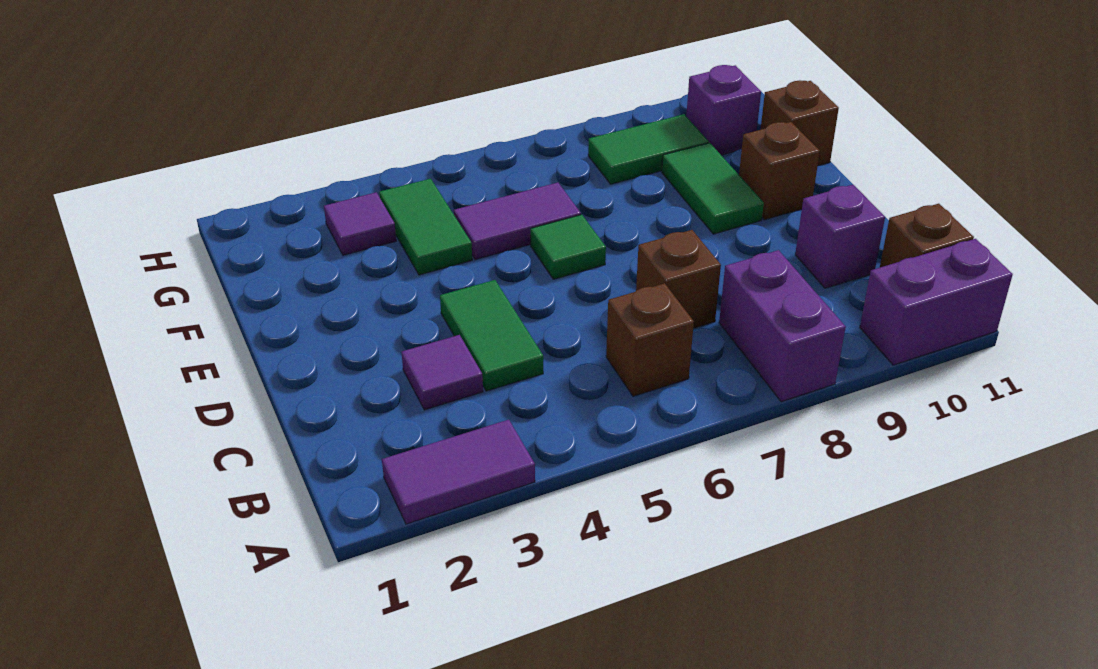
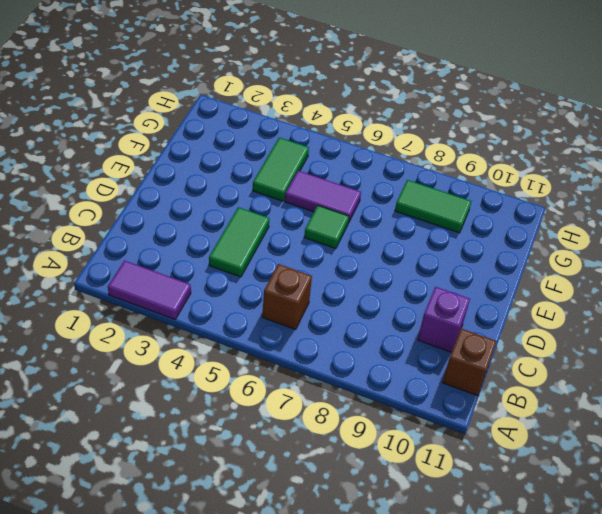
none -> purple 1x2 brick [719,250,846,402]
none -> purple 1x2 brick [860,239,1013,365]
none -> purple 1x1 tile [402,335,483,410]

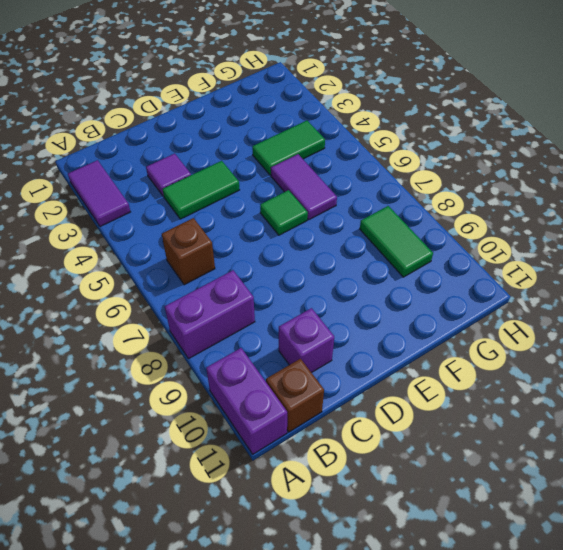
none -> brown 1x1 brick [636,230,721,328]
none -> green 1x2 tile [662,143,764,234]
none -> brown 1x1 brick [739,122,820,220]

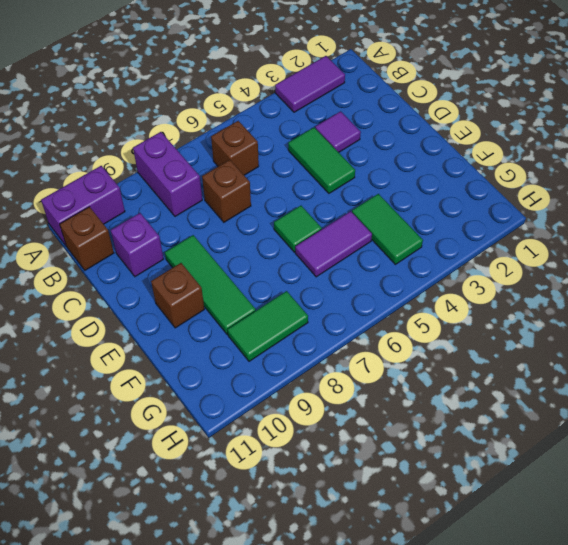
green 1x3 tile [165,235,256,335] -> green 1x2 tile [662,143,764,234]
none -> brown 1x1 brick [761,80,839,166]
none -> purple 1x1 tile [324,192,396,255]
none -> purple 1x1 brick [686,65,761,155]

